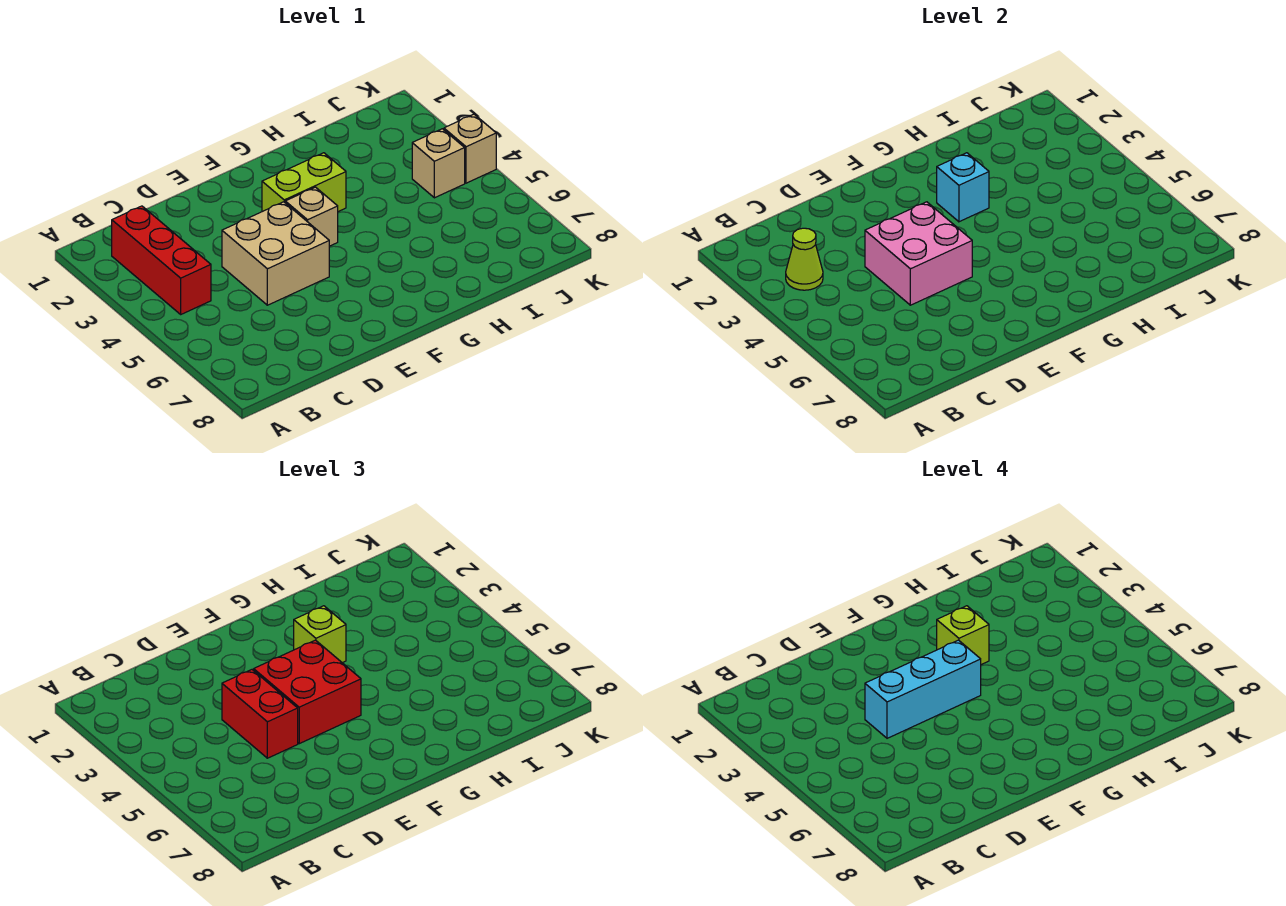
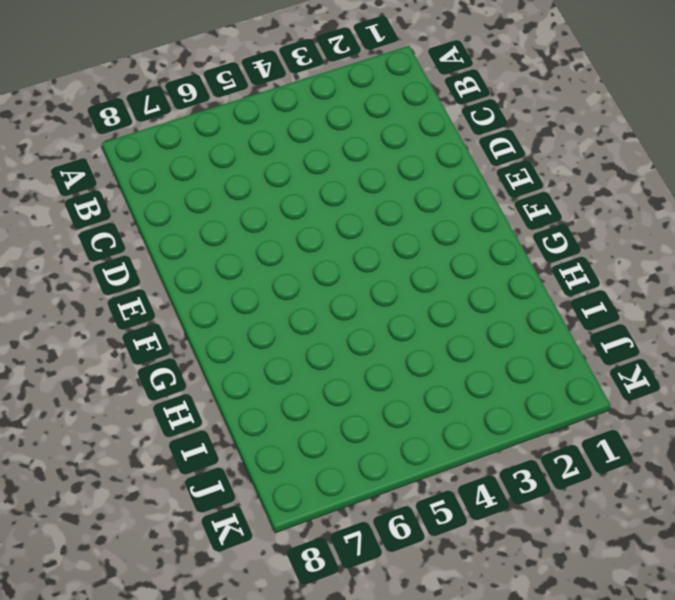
none -> red 1x3 brick [112,206,211,314]
none -> tan 2x2 brick [222,202,329,305]
none -> lime 1x2 brick [262,153,346,212]

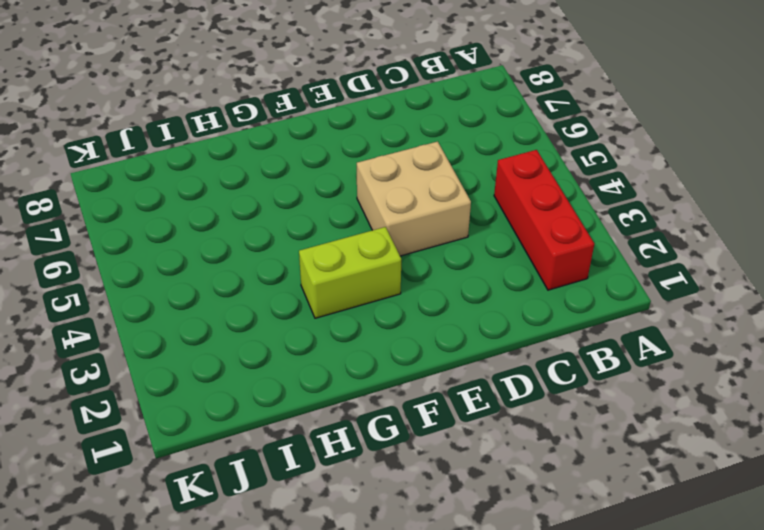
none -> tan 1x1 brick [285,187,338,246]
none -> tan 1x1 brick [412,129,465,198]
none -> tan 1x1 brick [444,114,496,183]

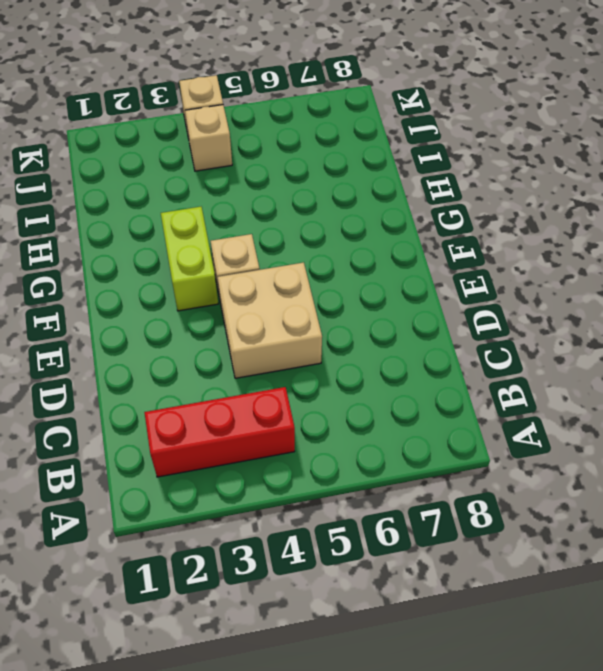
none -> lime 1x1 cone [786,228,823,290]
none -> pink 2x2 brick [865,202,972,305]
none -> cyan 1x1 brick [937,153,989,222]

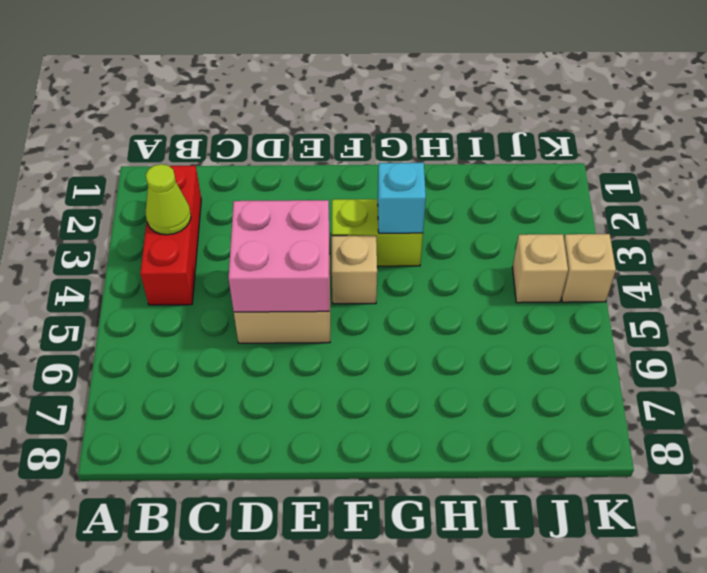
none -> red 1x2 brick [222,670,298,758]
none -> red 2x2 brick [254,640,361,744]
none -> lime 1x1 brick [294,606,346,663]

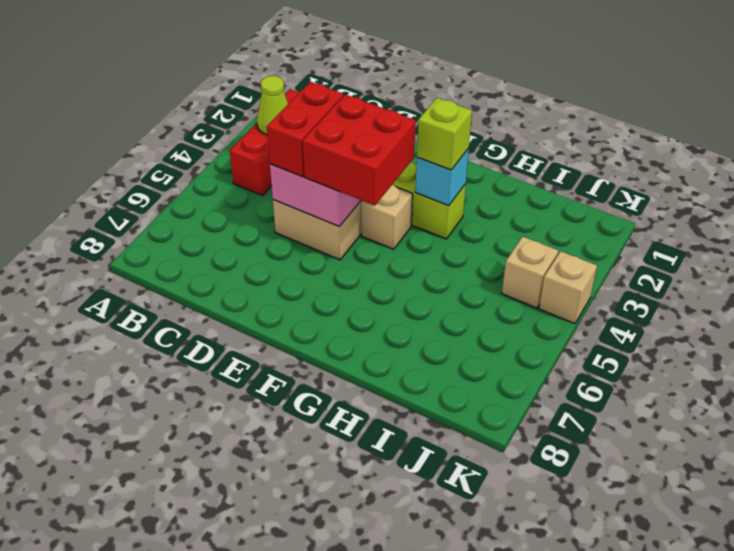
none -> cyan 1x3 brick [865,640,981,738]
none -> lime 1x1 brick [937,606,989,665]

